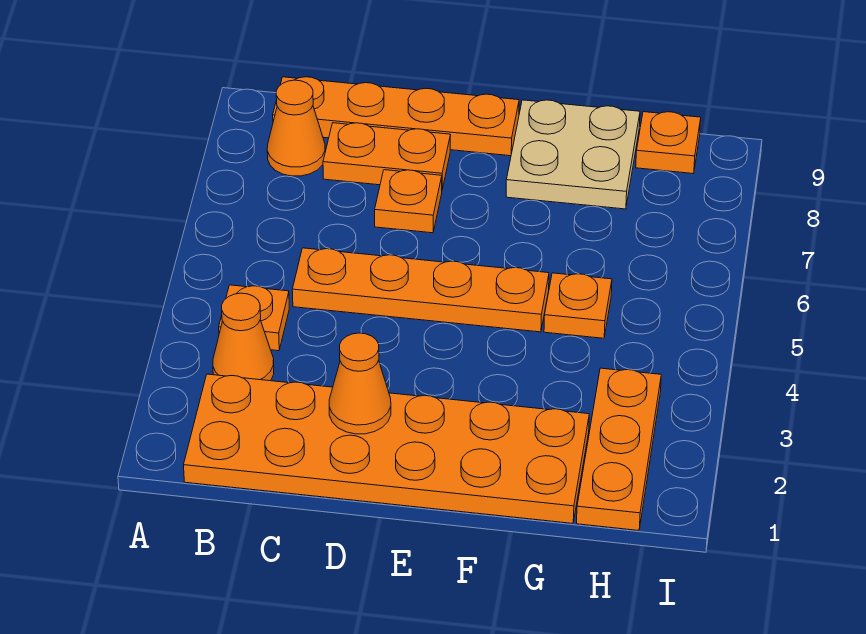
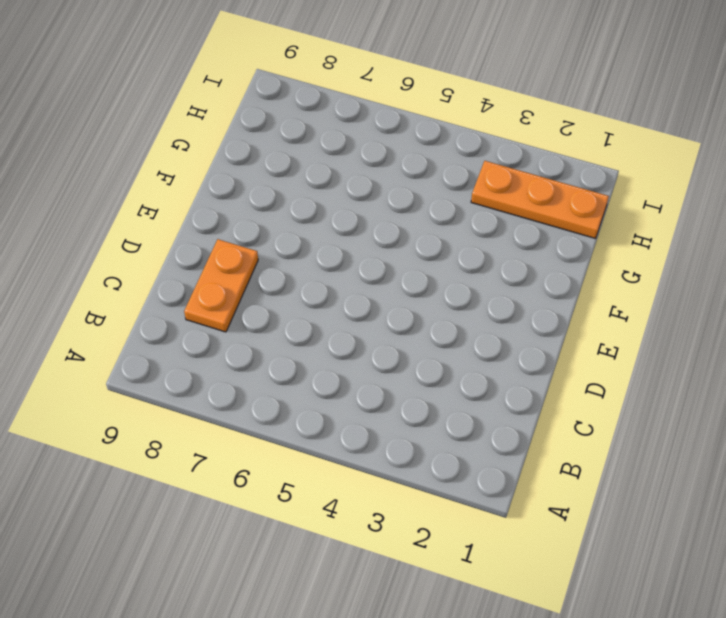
none -> orange 2x6 plate [184,374,589,523]
none -> orange 1x1 cone [213,293,274,381]
none -> orange 1x1 plate [219,285,289,351]

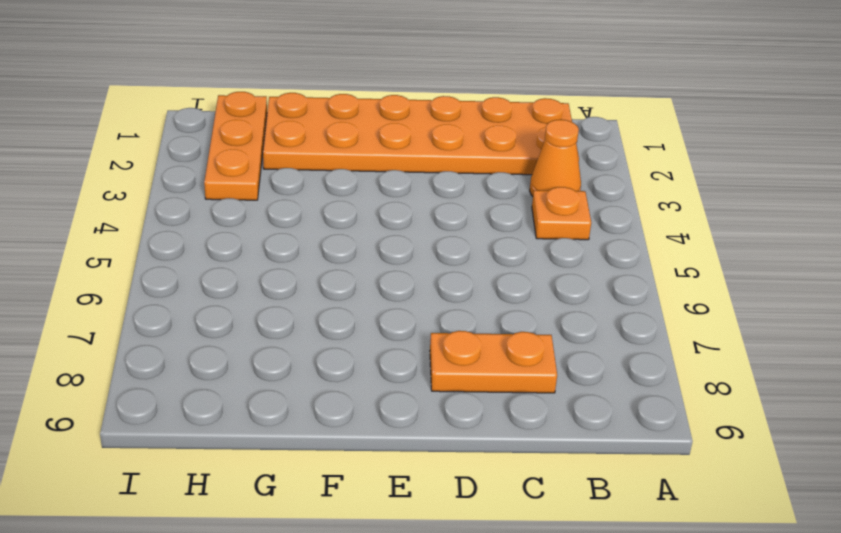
none -> orange 1x1 cone [267,80,325,176]
none -> orange 1x4 plate [273,77,519,156]
none -> orange 1x4 plate [292,248,549,332]

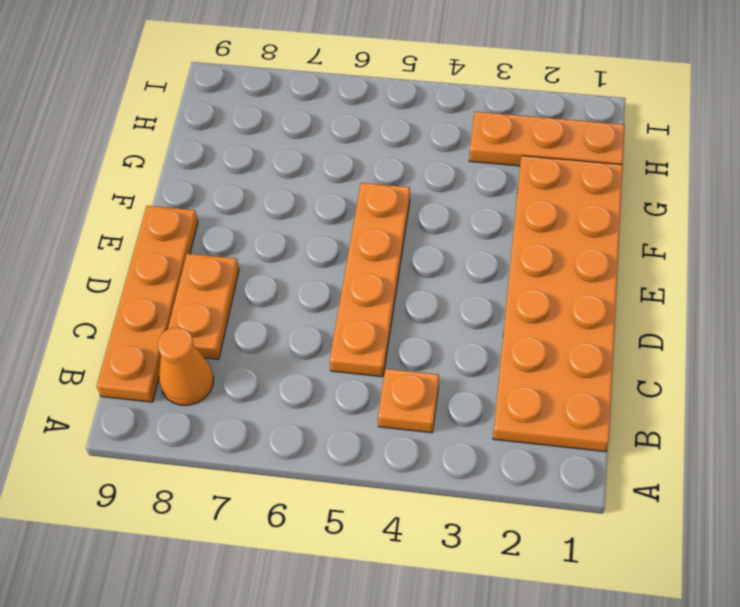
none -> orange 1x1 cone [213,293,274,381]
none -> orange 1x1 plate [375,170,442,233]
none -> tan 2x2 plate [506,100,640,209]

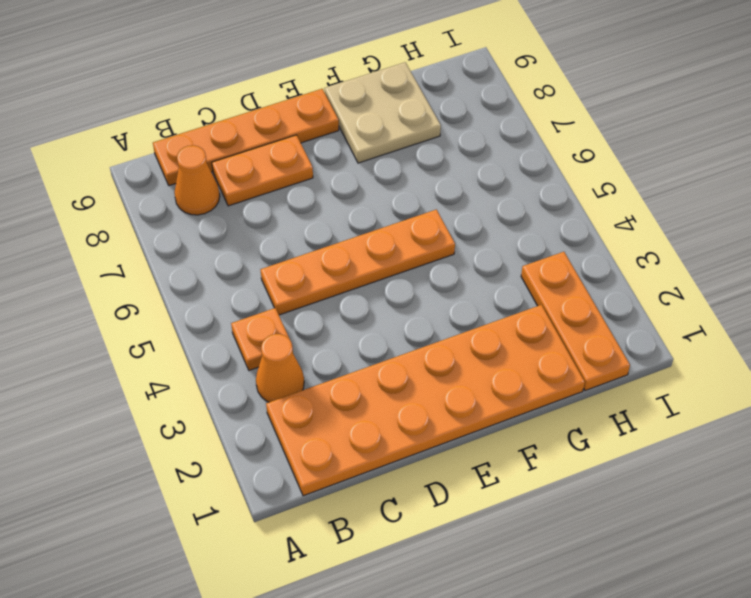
none -> orange 1x1 plate [375,170,442,233]
none -> orange 1x1 plate [544,273,612,338]
none -> orange 1x1 plate [636,112,701,174]

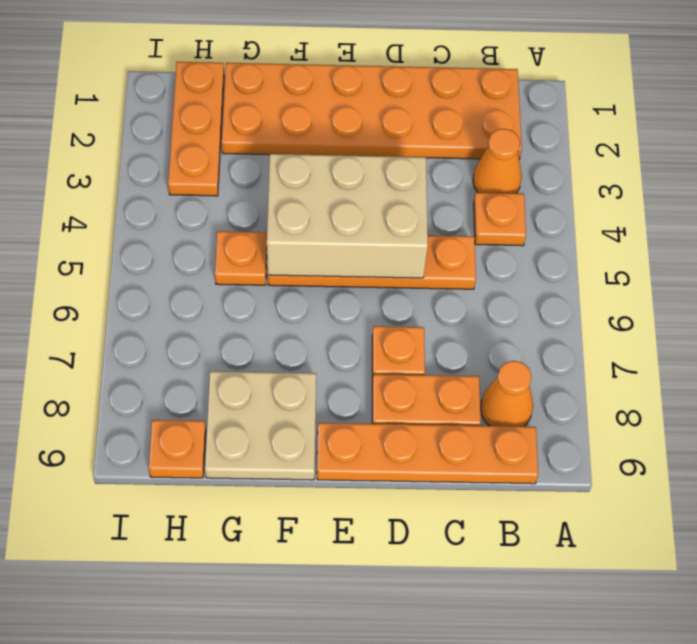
tan 2x3 brick [267,154,428,278] -> none
none -> orange 1x1 cone [329,333,391,434]

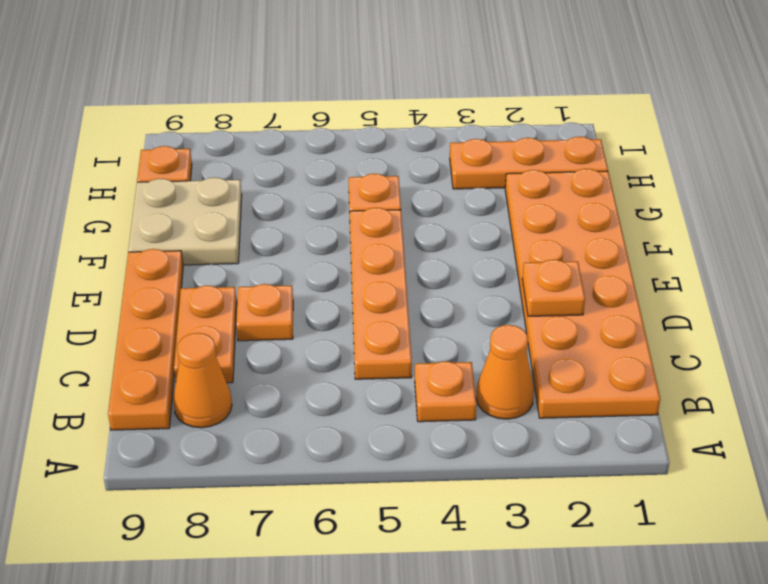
orange 1x1 plate [522,260,585,316] -> orange 1x1 cone [329,333,391,434]

